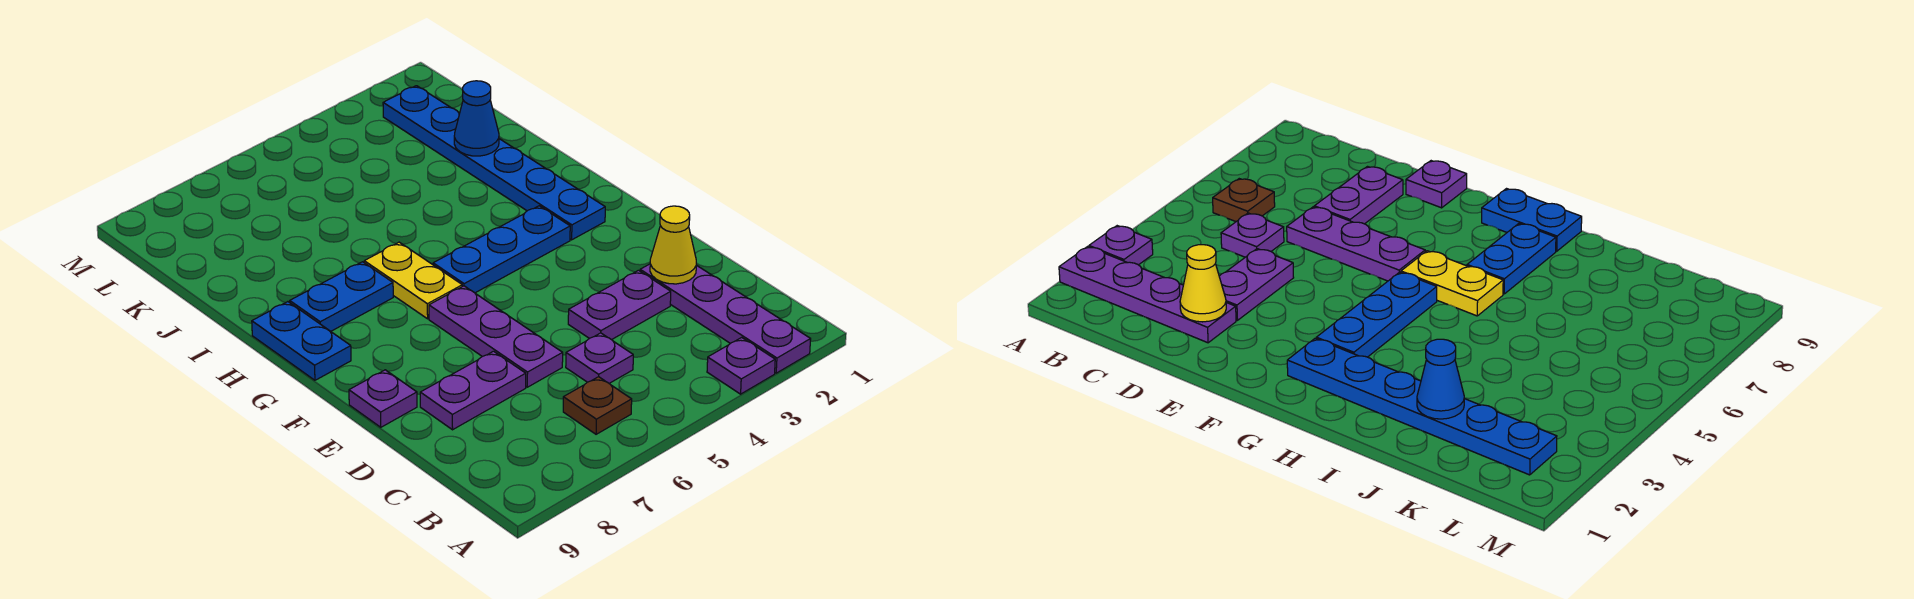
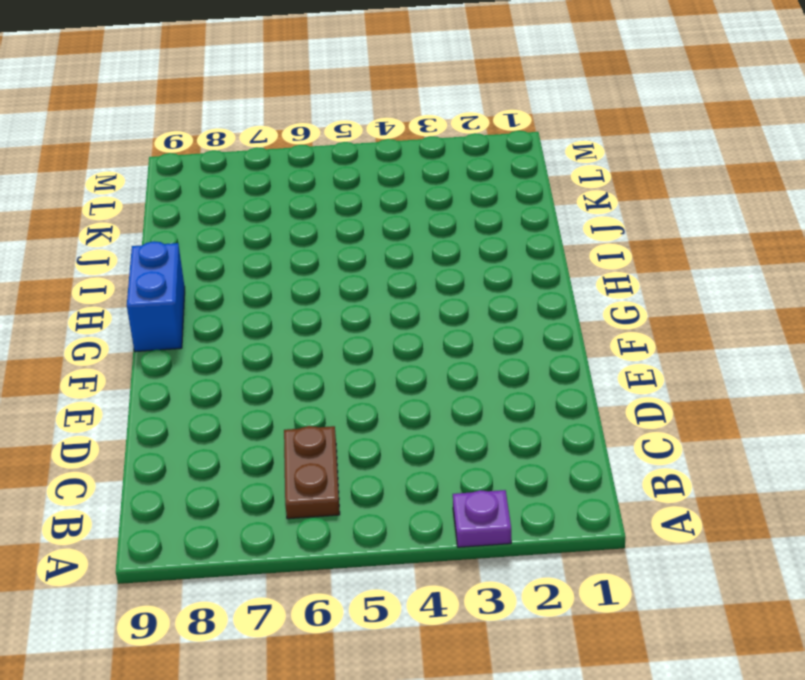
brown 1x2 plate [284,426,340,519] -> brown 1x1 plate [563,377,632,434]
blue 1x2 brick [127,241,185,352] -> blue 1x2 plate [252,302,351,380]
none -> purple 1x4 plate [640,264,811,373]
none -> purple 1x1 plate [566,333,633,384]
none -> purple 1x2 plate [568,270,671,340]

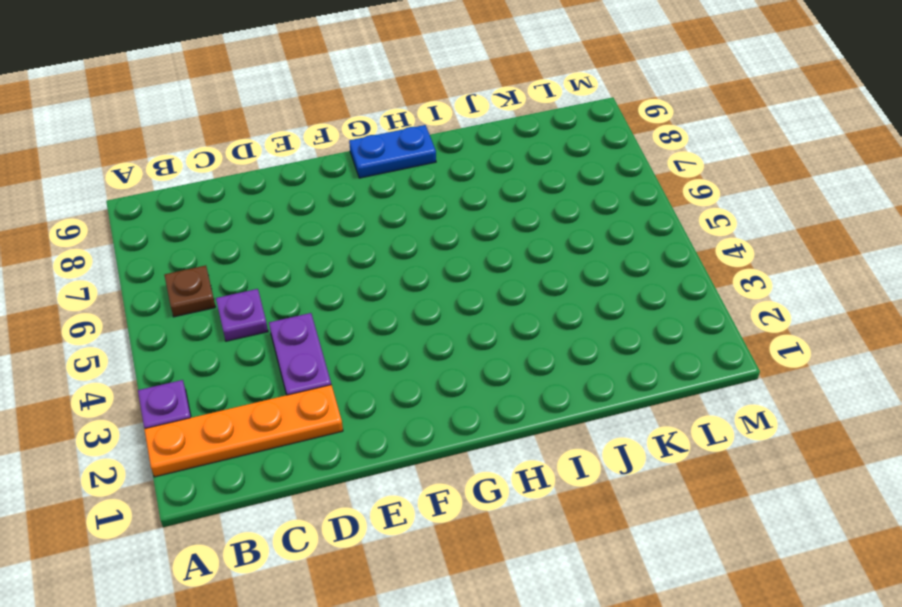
orange 1x4 plate [144,385,343,477] -> purple 1x4 plate [640,264,811,373]
none -> purple 1x3 plate [429,286,563,387]
none -> purple 1x2 plate [420,351,526,430]
none -> purple 1x1 plate [349,370,417,427]

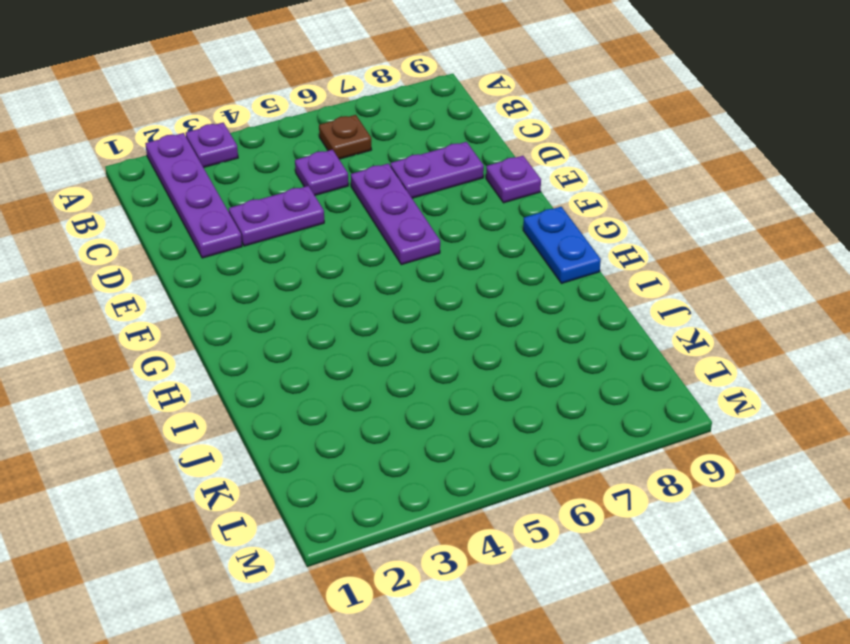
none -> blue 1x6 plate [383,86,605,240]
none -> blue 1x3 plate [433,206,570,293]
none -> yellow 1x2 plate [364,242,462,319]

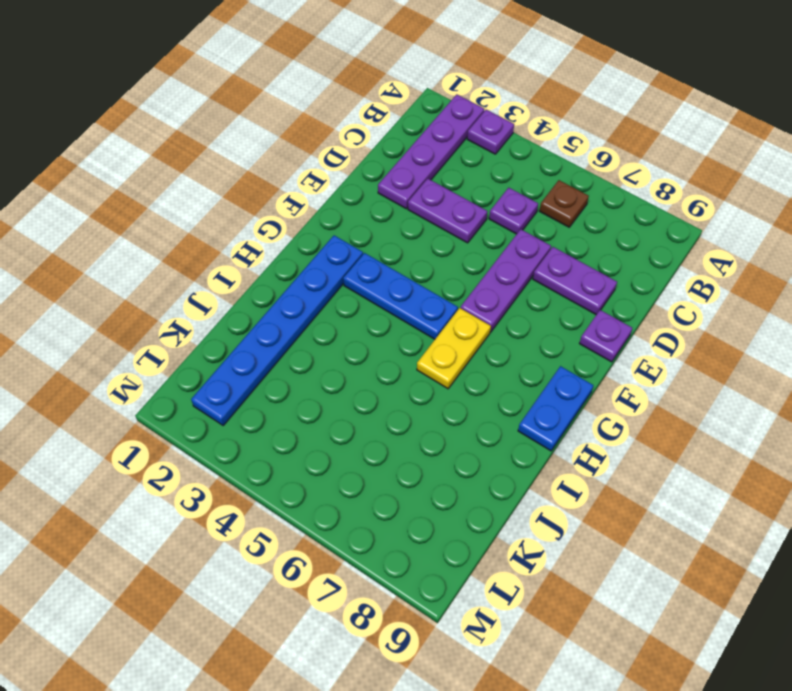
none -> blue 1x2 plate [290,262,393,331]
none -> yellow 1x1 cone [650,206,696,284]
none -> blue 1x1 cone [454,81,499,156]

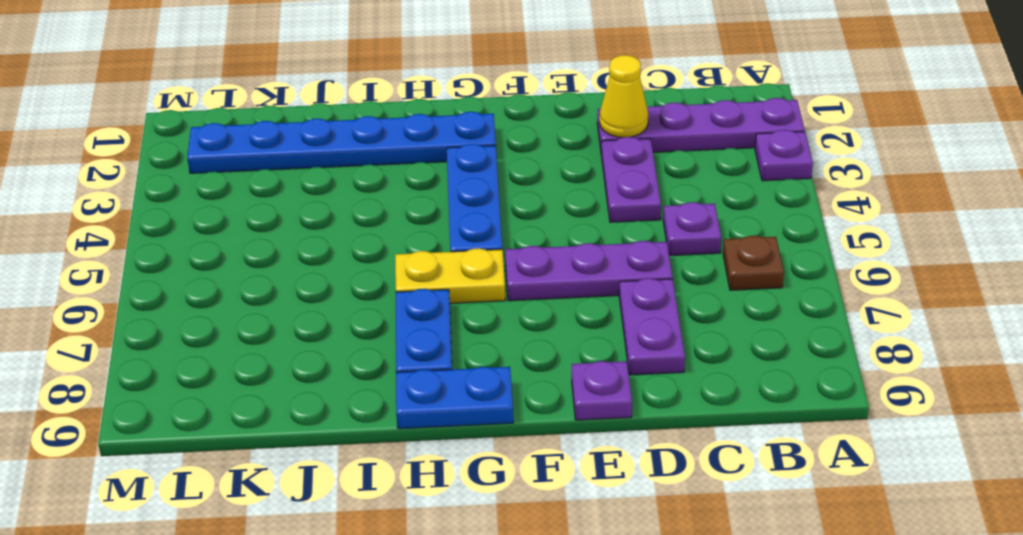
none -> blue 1x1 cone [454,81,499,156]

